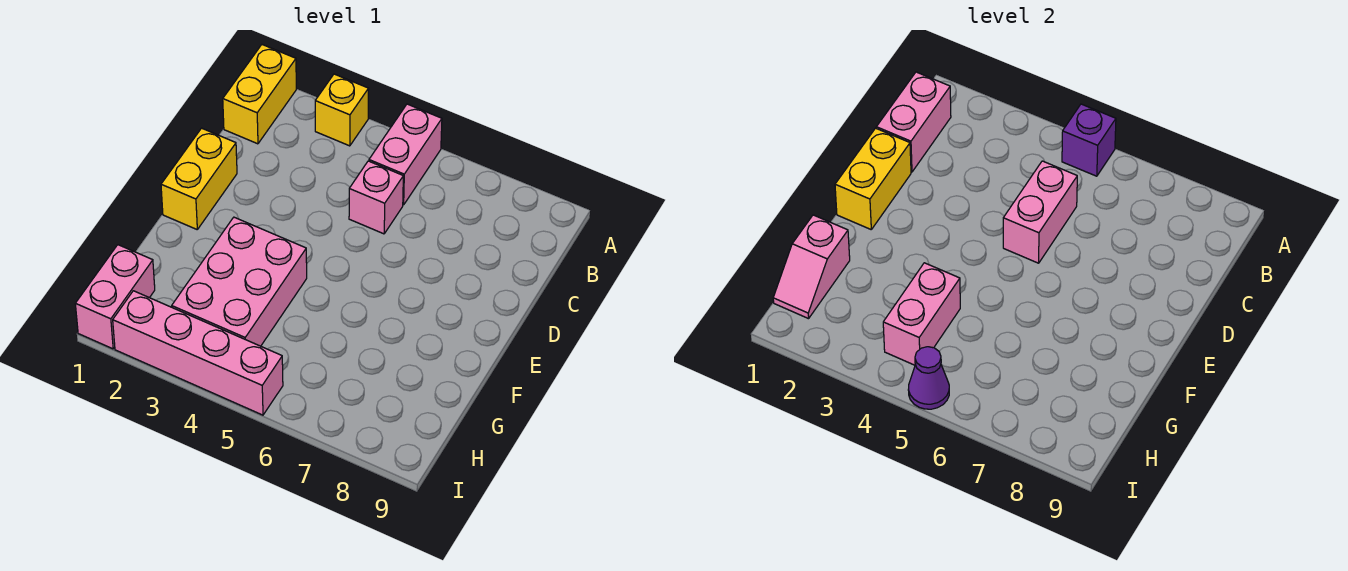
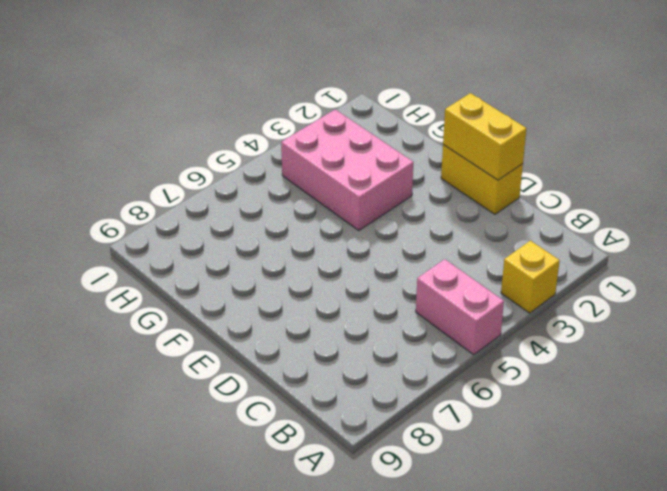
none -> yellow 1x2 brick [223,45,296,144]
none -> pink 1x1 brick [349,161,403,234]
none -> pink 1x2 brick [75,245,155,349]

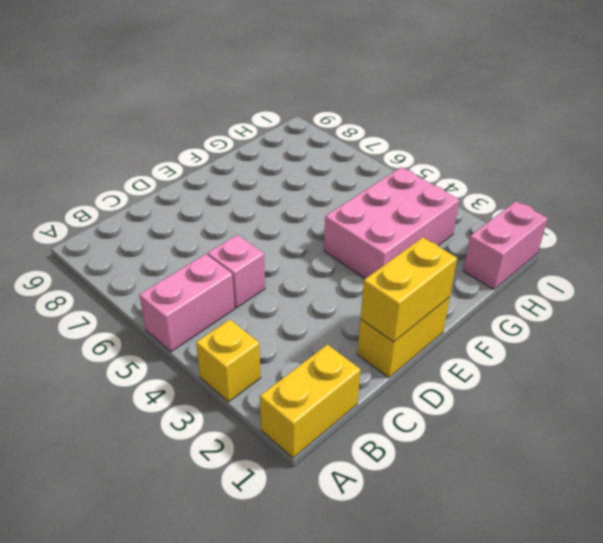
none -> pink 1x4 brick [113,291,283,415]
none -> purple 1x1 brick [1062,104,1116,176]
none -> pink 1x2 brick [876,72,951,172]

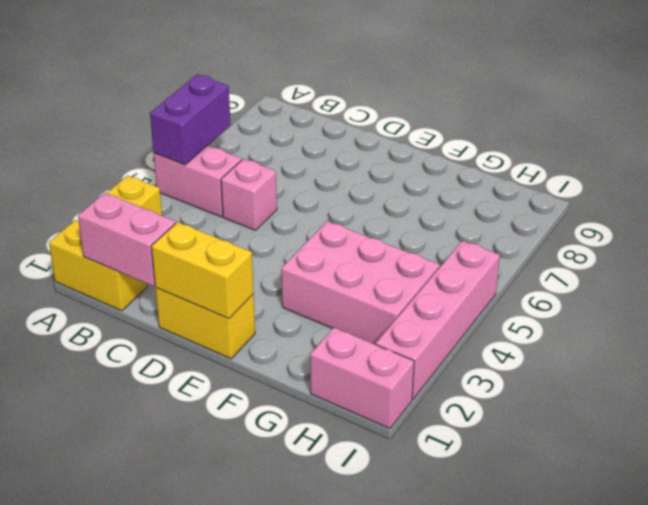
purple 1x2 brick [150,75,231,165] -> purple 1x1 brick [1062,104,1116,176]
none -> pink 1x2 brick [1003,161,1077,263]
none -> pink 1x2 slope [773,215,850,319]
none -> pink 1x2 brick [883,263,960,365]

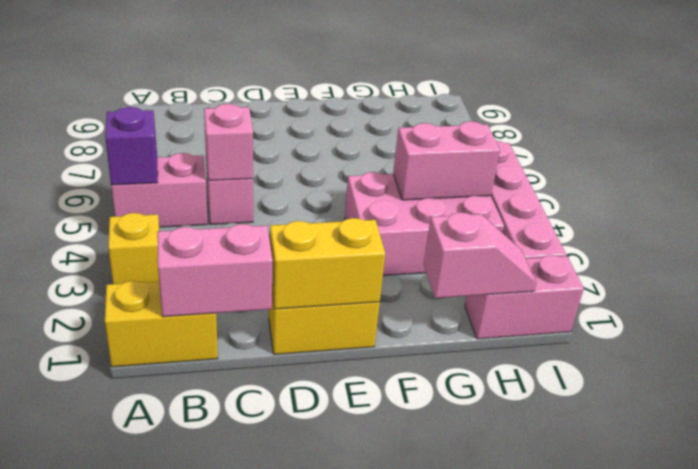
pink 1x1 brick [204,104,253,181] -> pink 1x2 brick [1003,161,1077,263]
none -> purple 1x1 cone [908,347,949,409]

